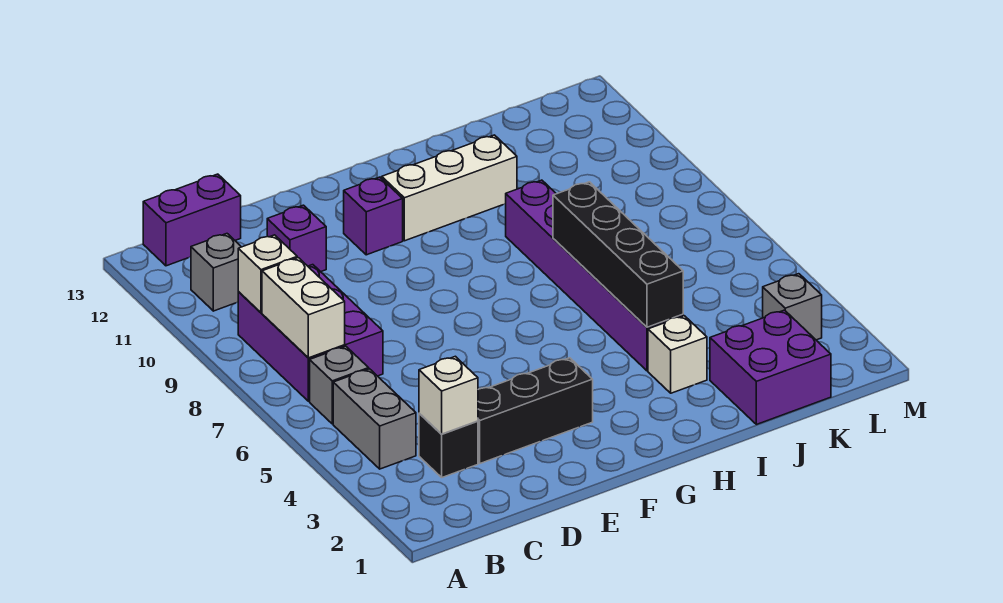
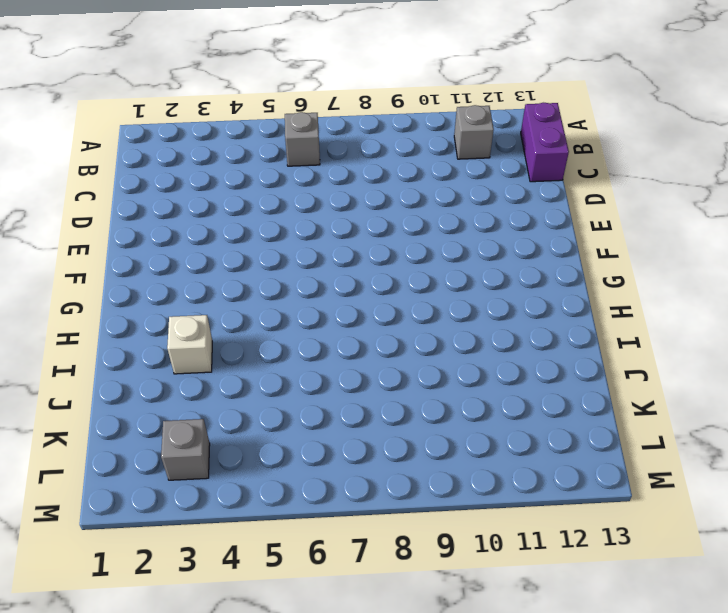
none -> grey 1x2 brick [333,369,416,469]
none -> purple 2x3 brick [238,265,383,401]
none -> black 1x1 brick [419,413,478,477]

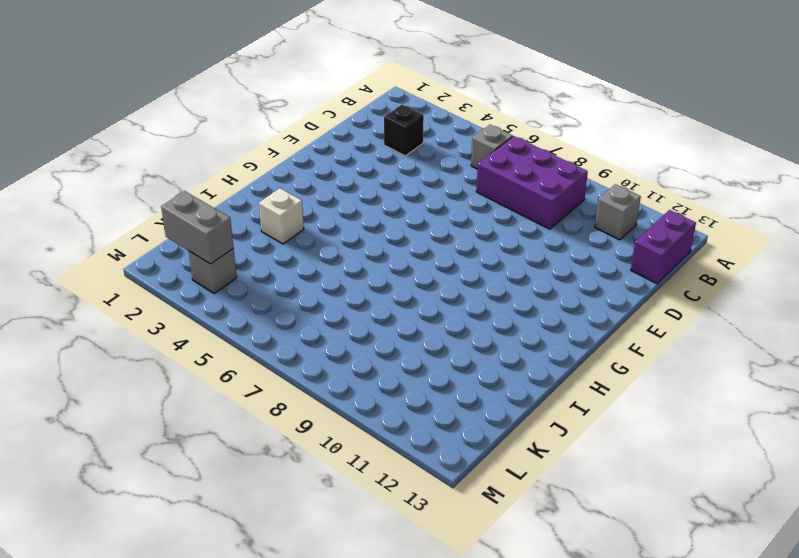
grey 1x2 brick [161,191,234,264] -> grey 1x2 brick moved to [333,369,416,469]
none -> black 1x3 brick [478,358,593,463]
none -> purple 1x1 brick [267,205,326,272]
none -> purple 1x1 brick [344,177,403,255]

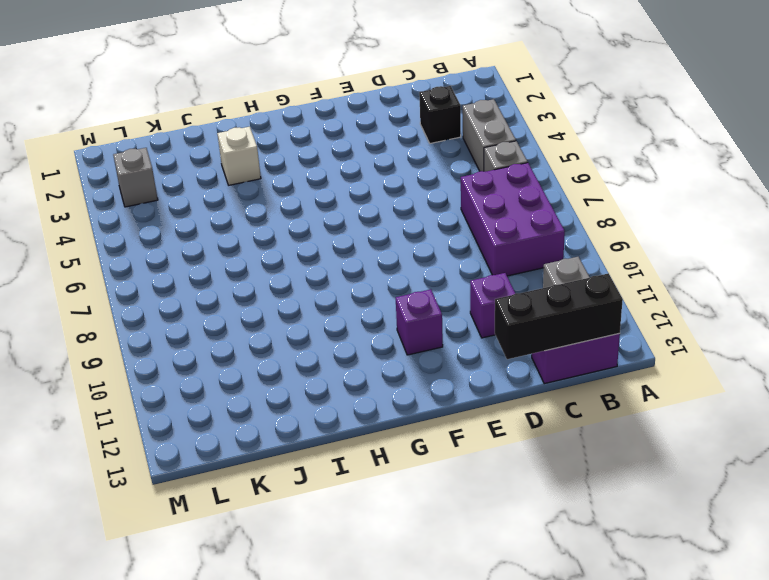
black 1x3 brick [495,273,623,359] -> black 1x3 brick moved to [478,358,593,463]
none -> white 1x3 brick [382,135,517,241]
none -> purple 1x6 brick [506,180,683,371]
none -> purple 2x2 brick [710,310,831,424]

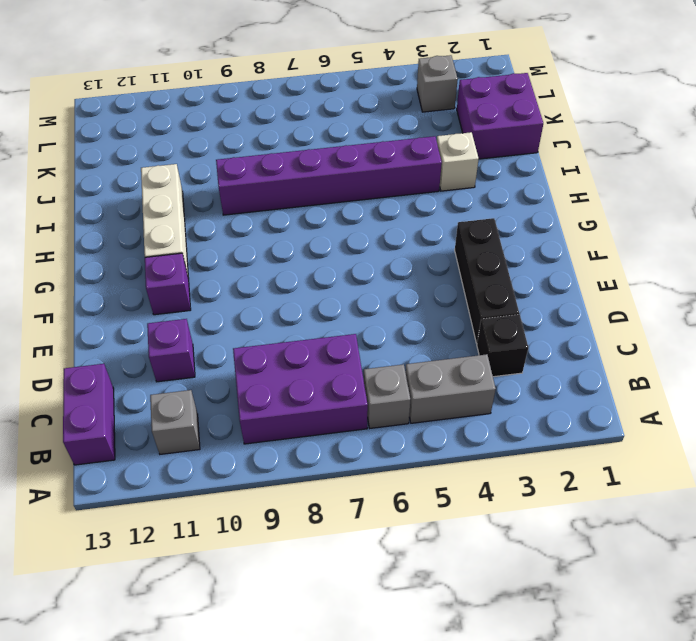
none -> white 1x2 brick [262,258,345,358]
none -> white 1x1 brick [238,235,297,313]
none -> white 1x1 brick [419,356,478,434]

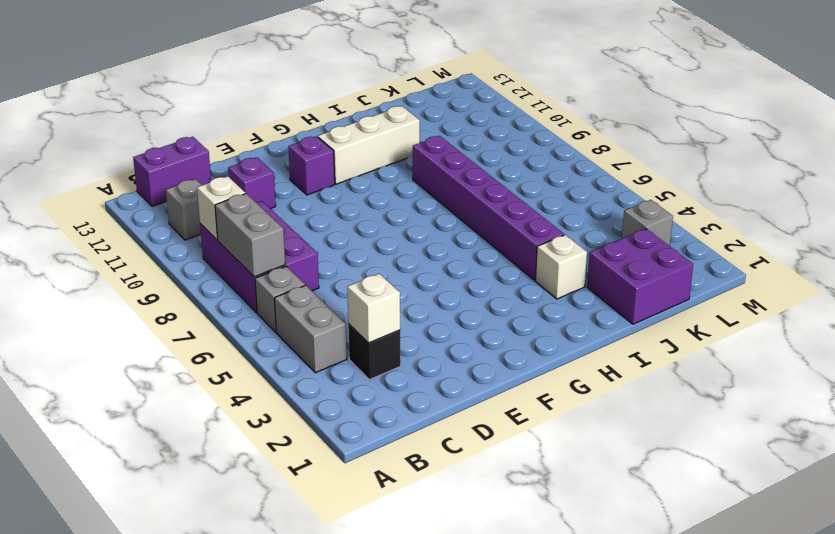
grey 1x2 brick [215,193,285,277] -> white 1x2 brick [262,258,345,358]
none -> black 1x3 brick [478,358,593,463]
none -> black 1x4 brick [553,182,683,327]

